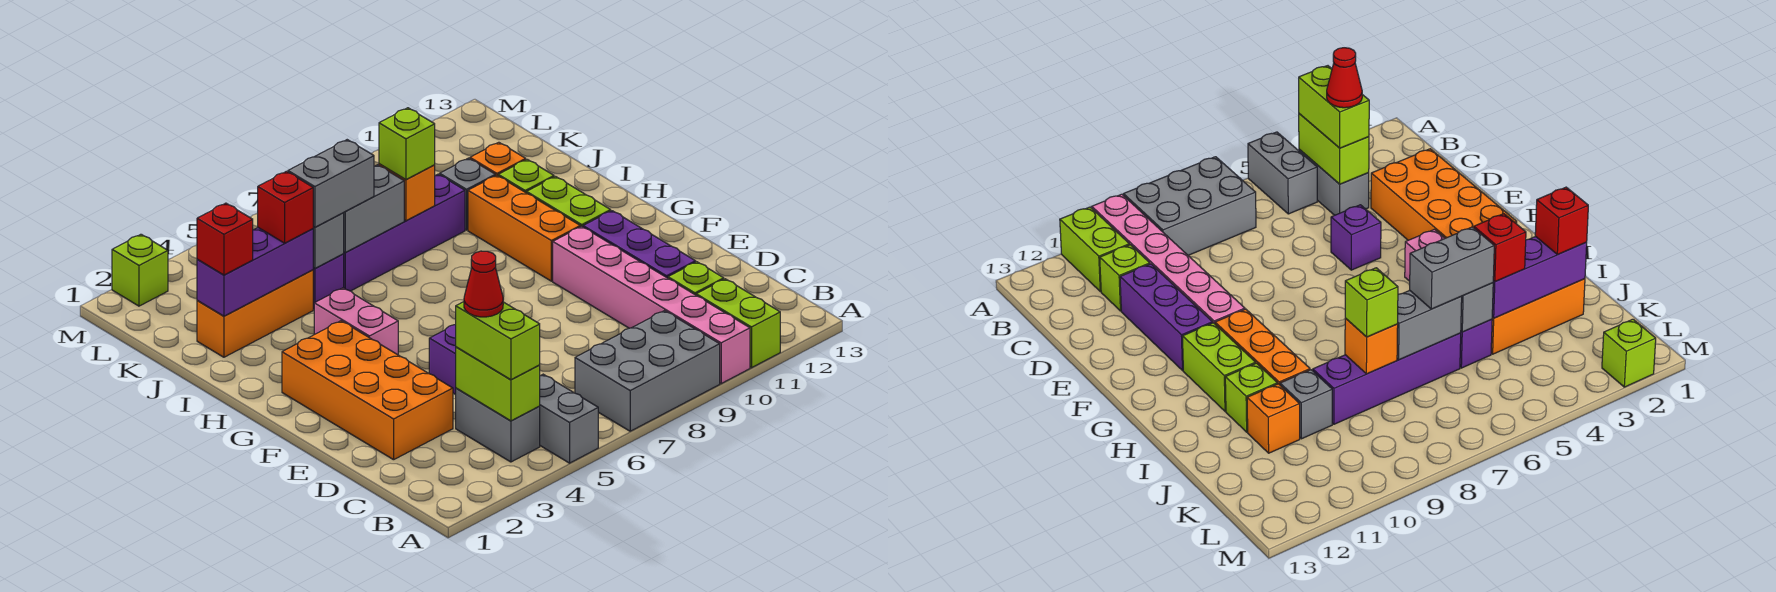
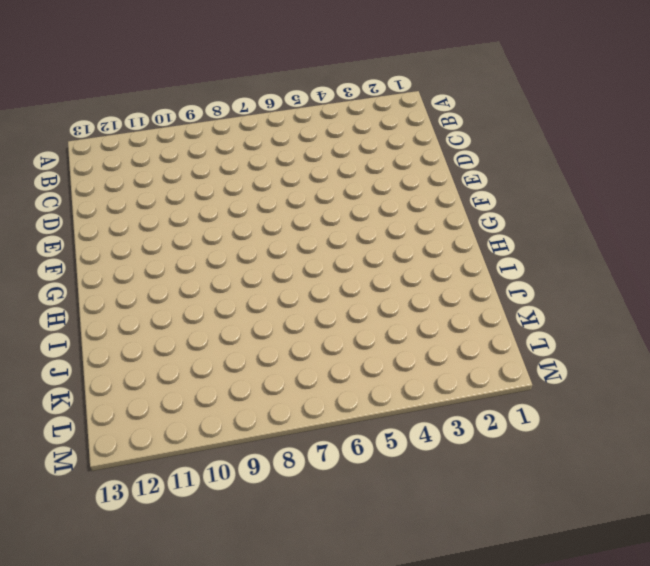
none -> grey 1x2 brick [540,374,598,463]
none -> grey 2x3 brick [575,311,720,431]
none -> pink 1x6 brick [553,226,750,383]
none -> lime 1x2 brick [696,279,780,368]

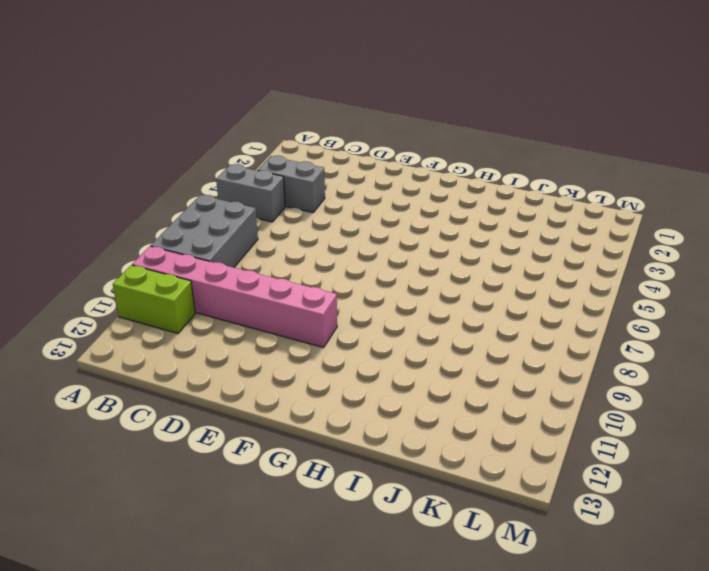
none -> lime 1x1 brick [668,262,724,295]
none -> orange 2x4 brick [282,321,453,460]
none -> purple 1x3 brick [583,211,696,278]
none -> purple 1x1 brick [429,325,456,395]

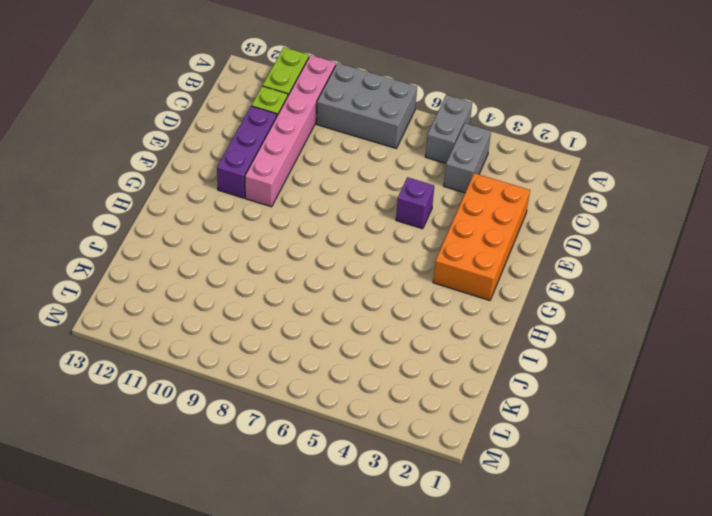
none -> pink 1x2 brick [314,288,398,355]
none -> orange 1x3 brick [468,175,580,281]
none -> lime 1x2 brick [527,176,611,227]
none -> lime 1x1 brick [498,159,554,193]

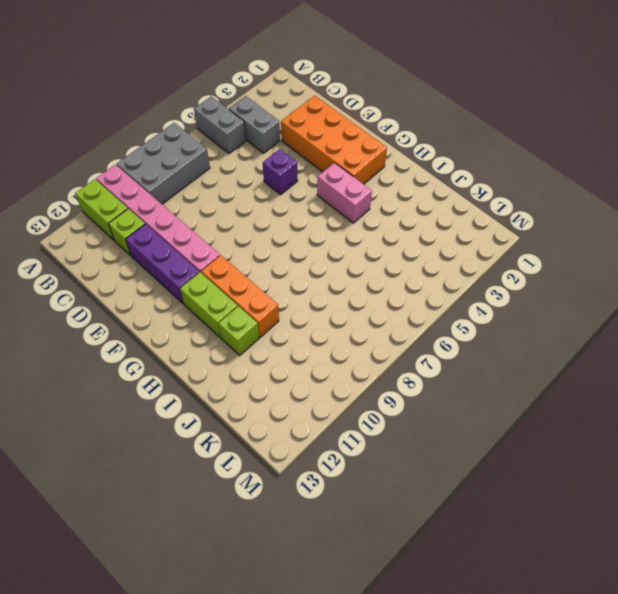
none -> orange 1x3 brick [197,270,313,357]
none -> purple 1x1 brick [313,254,344,309]
none -> purple 1x4 brick [344,174,465,291]
none -> grey 1x1 brick [440,158,495,230]

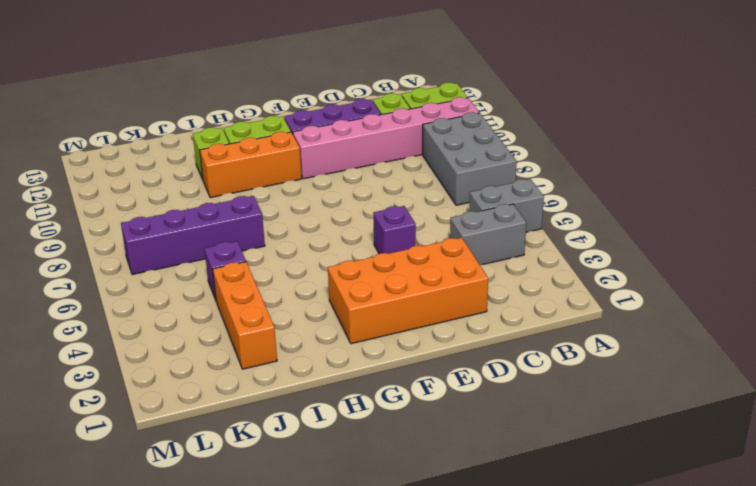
purple 1x4 brick [121,196,265,275] -> purple 1x4 brick turned to [344,174,465,291]
none -> pink 1x2 brick [314,288,398,355]
none -> grey 1x1 brick [440,158,495,230]
none -> orange 1x1 brick [470,142,526,176]
none -> lime 1x1 brick [112,234,168,306]

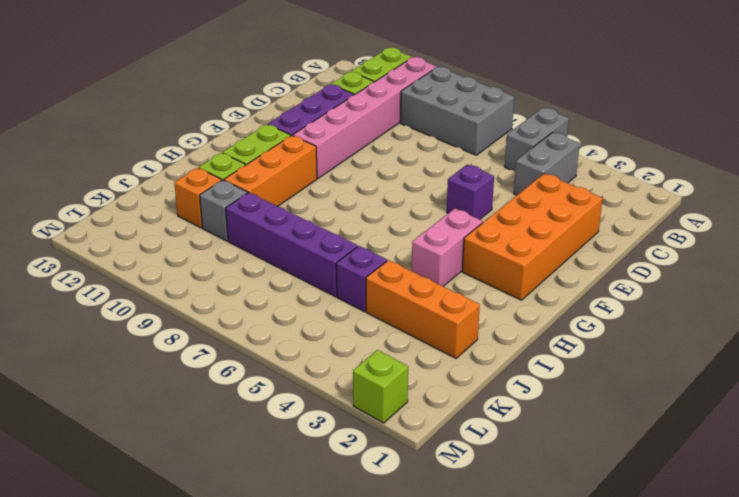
none -> lime 1x2 brick [456,347,540,421]
none -> purple 1x3 brick [197,228,313,316]
none -> grey 1x1 brick [313,213,344,269]
none -> grey 1x2 brick [344,165,404,252]

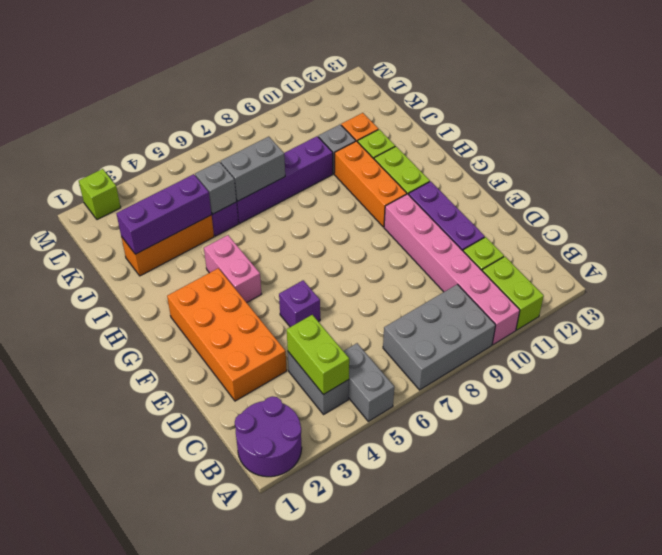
purple 2x2 round brick [235,396,302,477] -> none
none -> orange 1x1 brick [379,164,435,221]
none -> lime 1x2 brick [455,302,540,380]
none -> red 1x1 brick [197,203,253,275]
none -> red 1x1 brick [258,171,313,243]

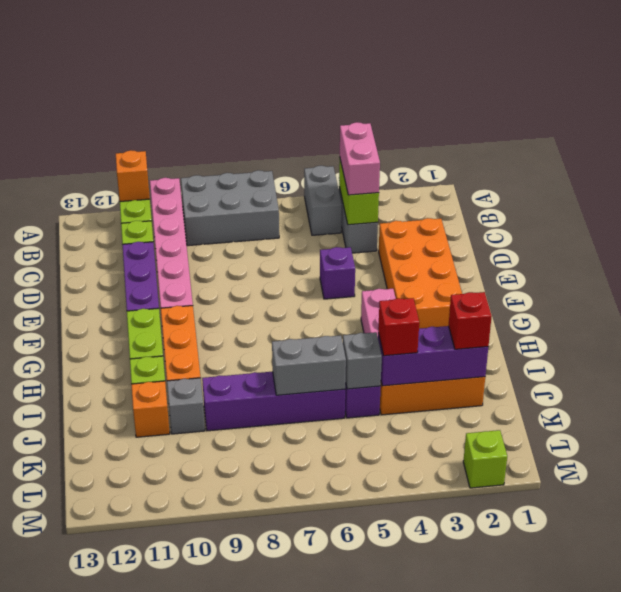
orange 1x1 brick [116,150,150,201] -> orange 1x1 brick moved to [379,164,435,221]
pink 1x2 brick [340,122,380,195] -> lime 1x2 brick [455,302,540,380]
none -> grey 1x2 brick [288,140,374,227]
none -> lime 1x1 brick [379,108,435,179]
none -> red 1x1 cone [464,251,503,317]

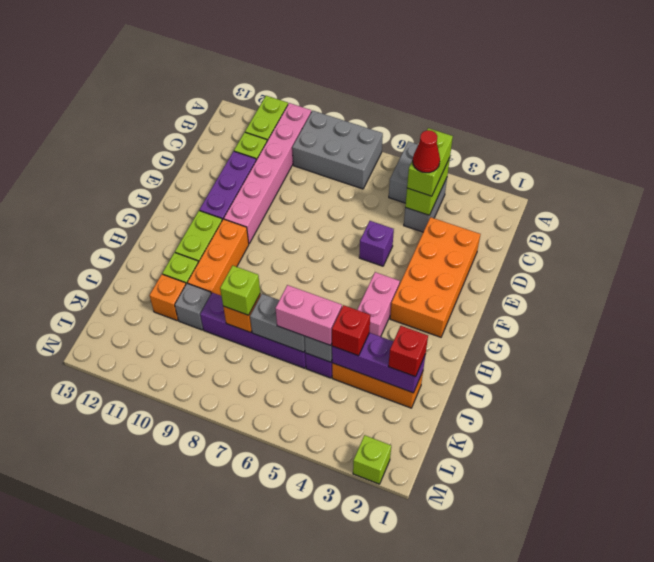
pink 1x2 brick [275,285,342,345] -> grey 1x2 brick [288,140,374,227]

